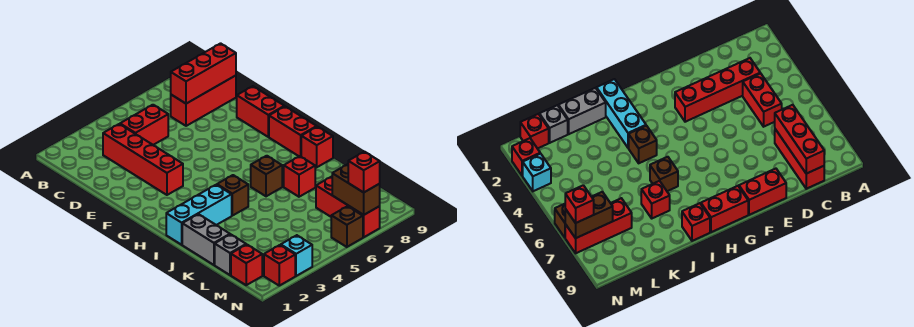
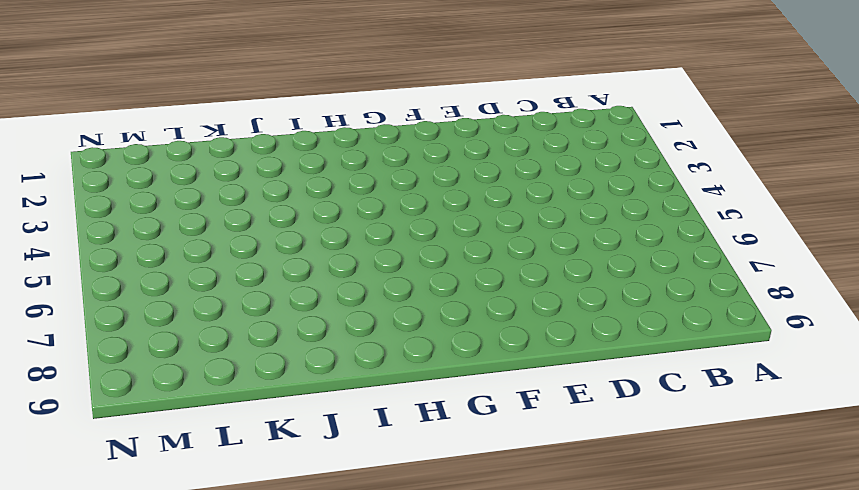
none -> red 1x4 brick [103,124,183,195]
none -> red 1x2 brick [120,105,168,145]
none -> red 1x3 brick [171,76,236,126]

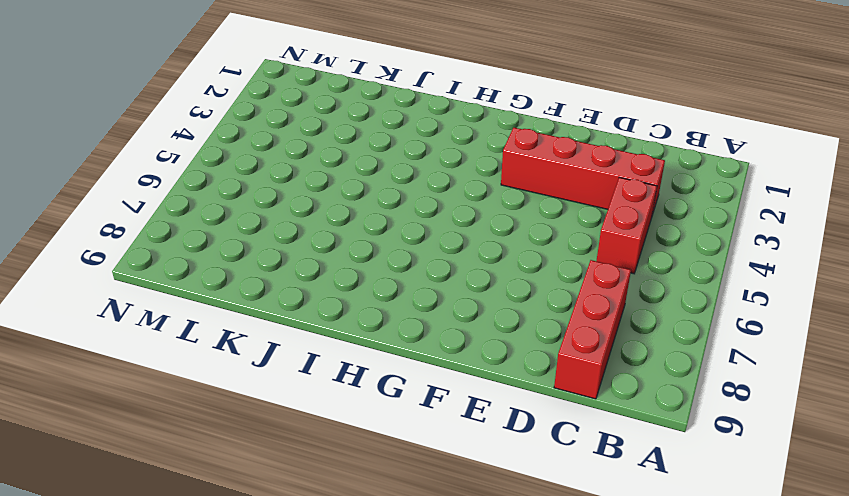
none -> red 1x2 brick [237,86,284,137]
none -> red 1x2 brick [269,106,317,156]
none -> cyan 1x3 brick [166,185,232,245]

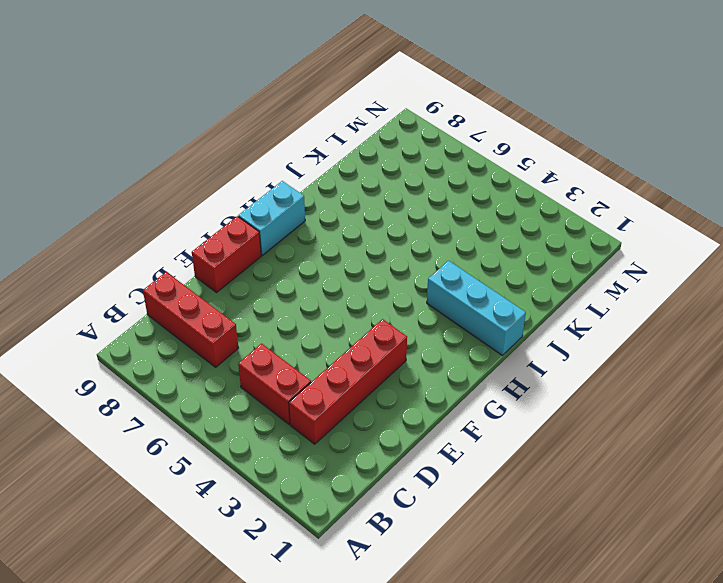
cyan 1x2 brick [238,181,305,255] -> red 1x2 brick [269,106,317,156]
none -> brown 1x1 brick [217,175,248,216]
none -> brown 1x1 brick [251,156,282,196]
none -> red 1x1 brick [301,127,333,167]

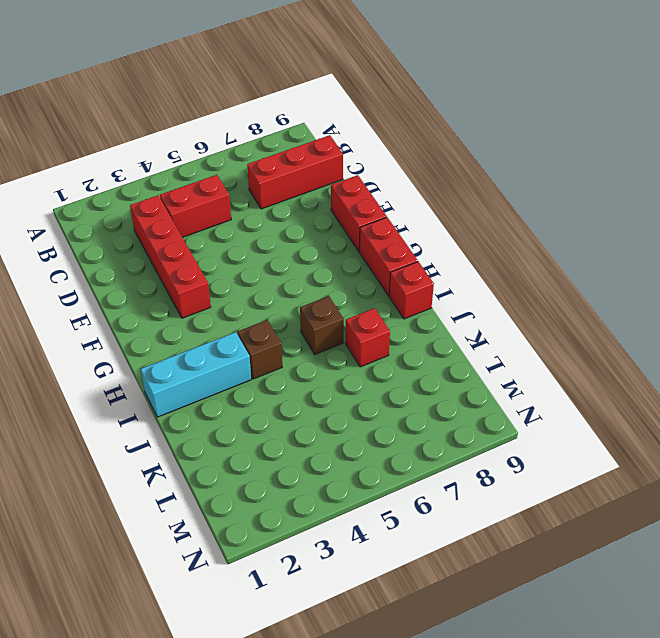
none -> grey 1x2 brick [182,214,230,265]
none -> grey 1x1 brick [215,234,246,275]
none -> red 1x3 brick [316,177,380,237]

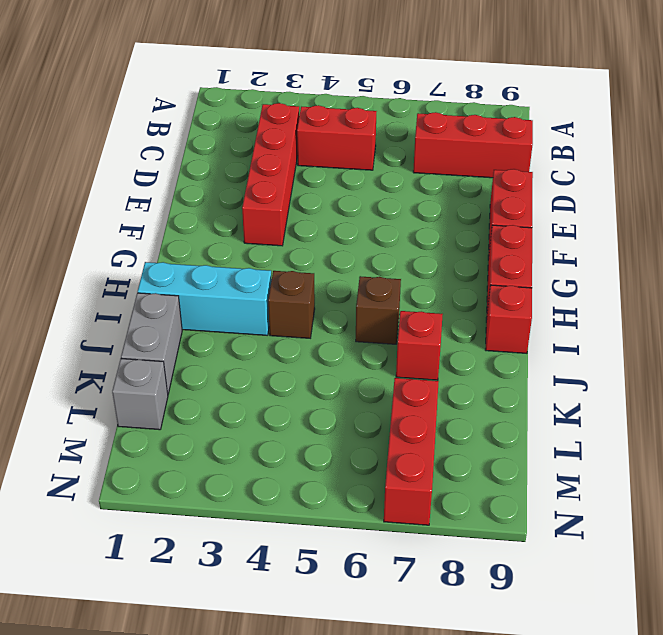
none -> red 1x1 brick [231,245,262,285]
none -> red 1x1 brick [264,245,295,286]
none -> cyan 1x1 brick [281,235,312,276]

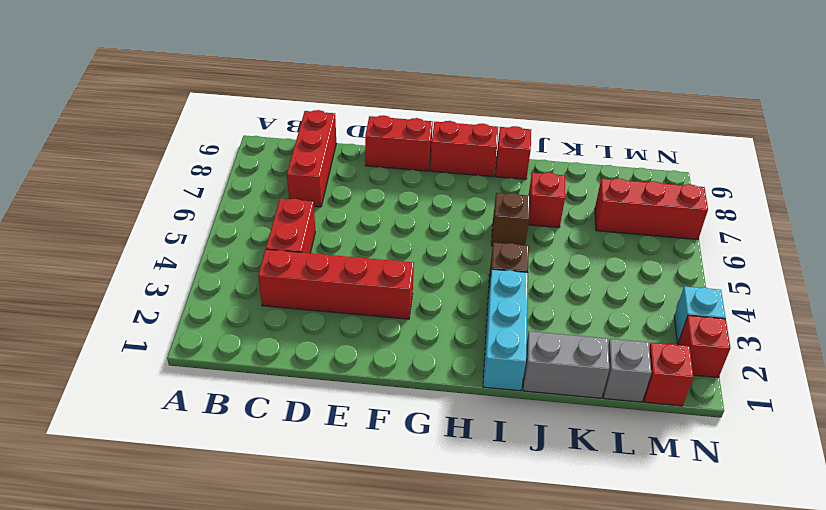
none -> brown 1x1 brick [331,206,363,247]
none -> red 1x3 brick [171,43,236,104]
none -> brown 1x2 brick [332,164,380,215]

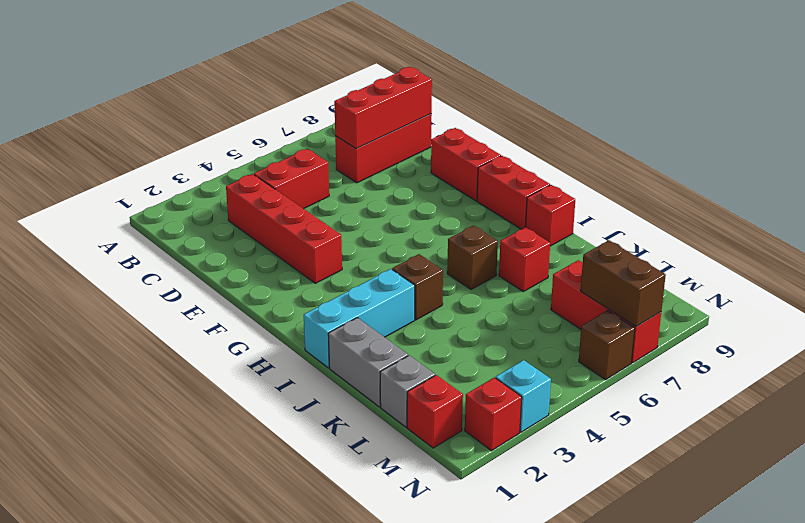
none -> red 1x1 brick [348,152,380,192]

